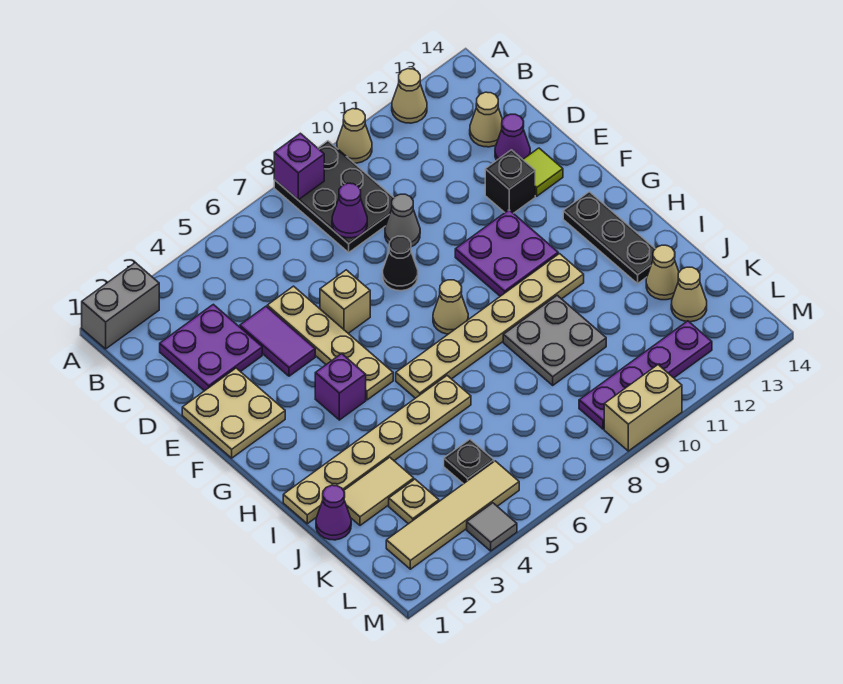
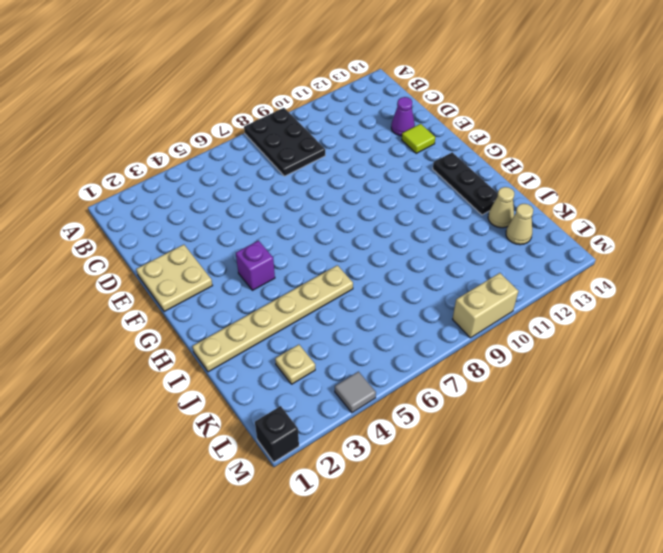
black 1x1 brick [255,406,299,462] -> black 1x1 brick moved to [485,150,535,213]
none -> grey 1x2 brick [82,263,159,349]
none -> tan 1x1 cone [337,109,372,163]
none -> tan 1x1 cone [392,69,427,123]
none -> purple 2x2 plate [160,304,262,391]

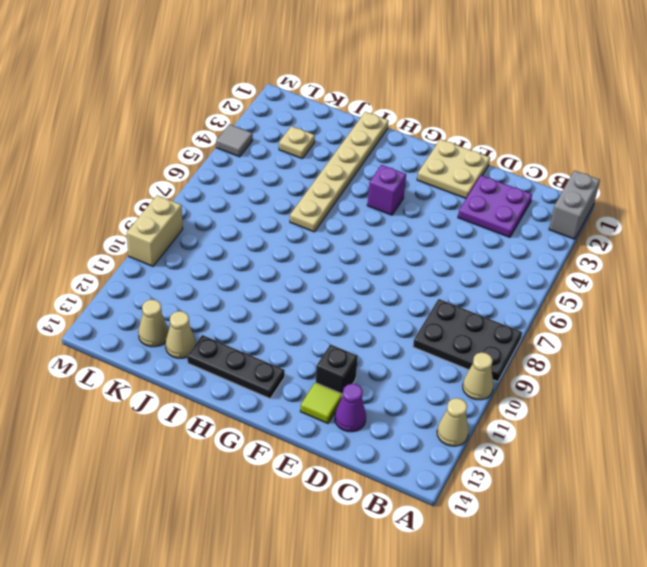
none -> tan 1x1 cone [470,92,503,147]
none -> purple 1x2 tile [240,306,315,376]
none -> tan 1x4 plate [267,286,393,400]
none -> grey 1x1 cone [385,194,420,247]

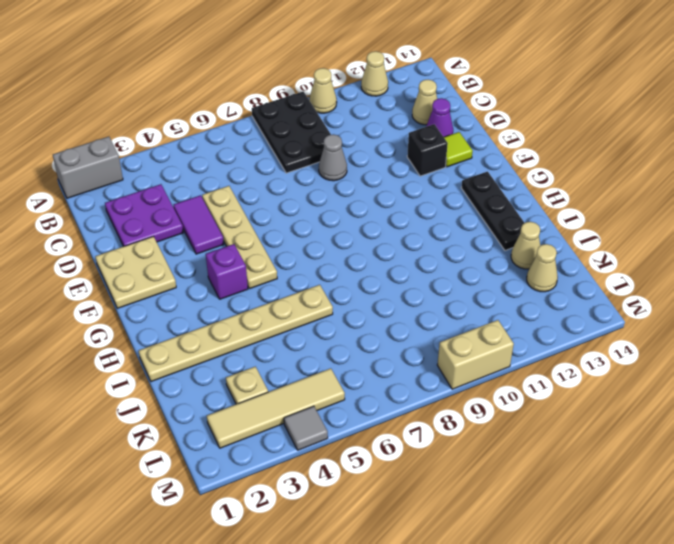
none -> tan 1x1 brick [320,270,370,333]
none -> black 1x1 cone [383,236,418,291]
none -> purple 2x2 plate [455,210,558,296]
none -> tan 1x1 cone [433,280,468,334]

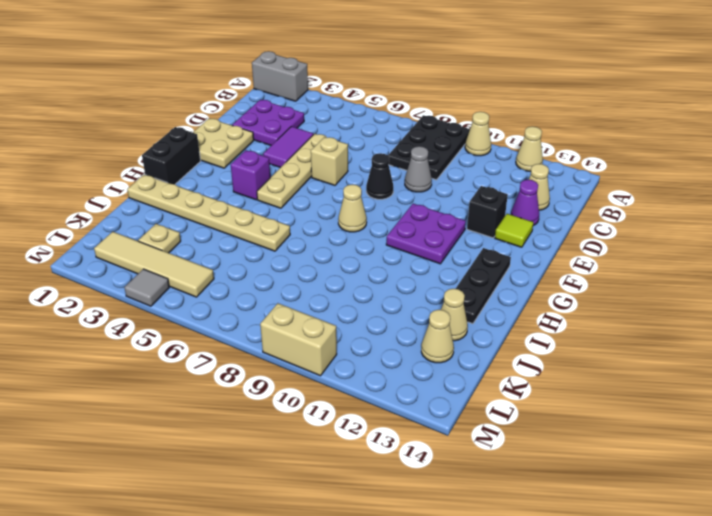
black 1x2 brick [142,127,201,184] -> none
none -> tan 1x6 plate [396,254,584,398]
none -> grey 2x2 plate [503,295,606,385]
none -> purple 1x1 cone [316,485,351,540]
none -> tan 1x2 tile [344,457,414,525]

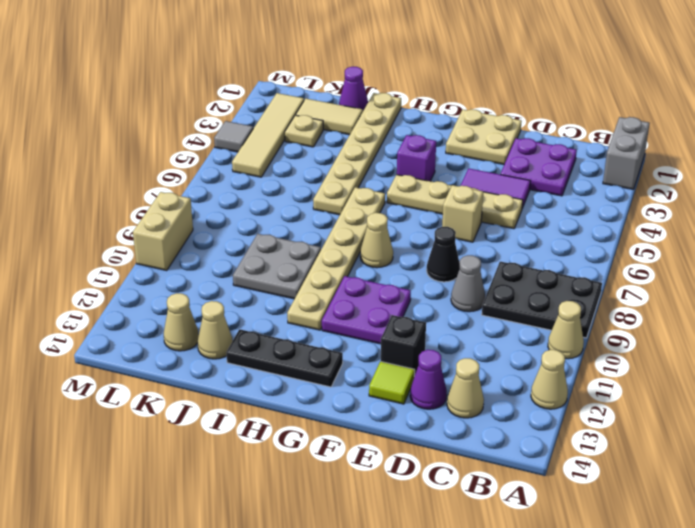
tan 1x2 tile [296,99,363,135] -> tan 1x2 tile turned to [344,457,414,525]
none -> black 1x1 plate [444,439,494,484]
none -> purple 1x4 plate [579,321,712,429]
none -> purple 1x1 brick [274,133,324,200]
none -> purple 1x1 cone [332,183,367,238]

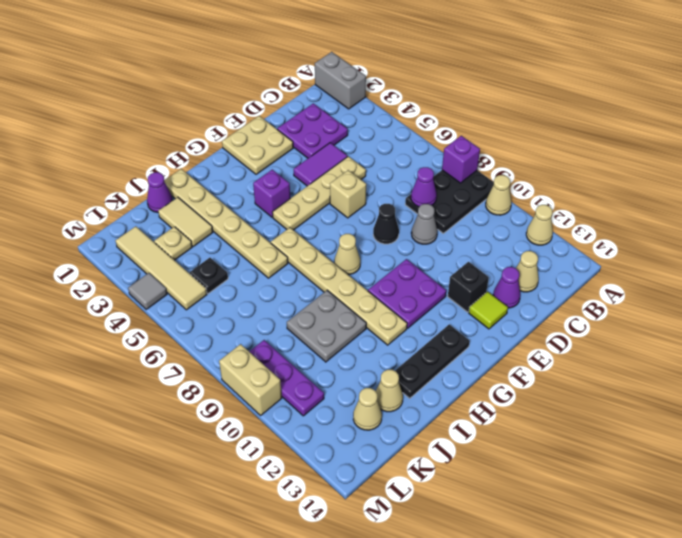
purple 1x3 plate [249,340,324,416] -> purple 1x4 plate [579,321,712,429]

